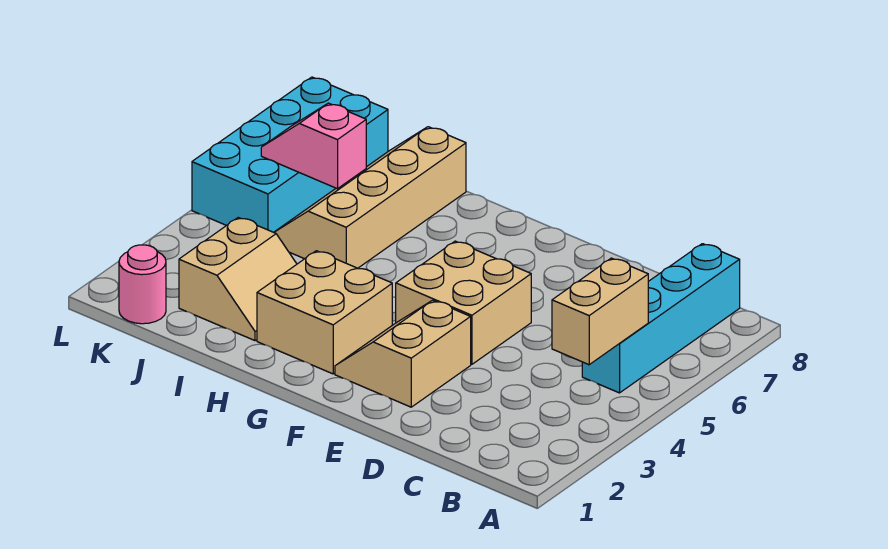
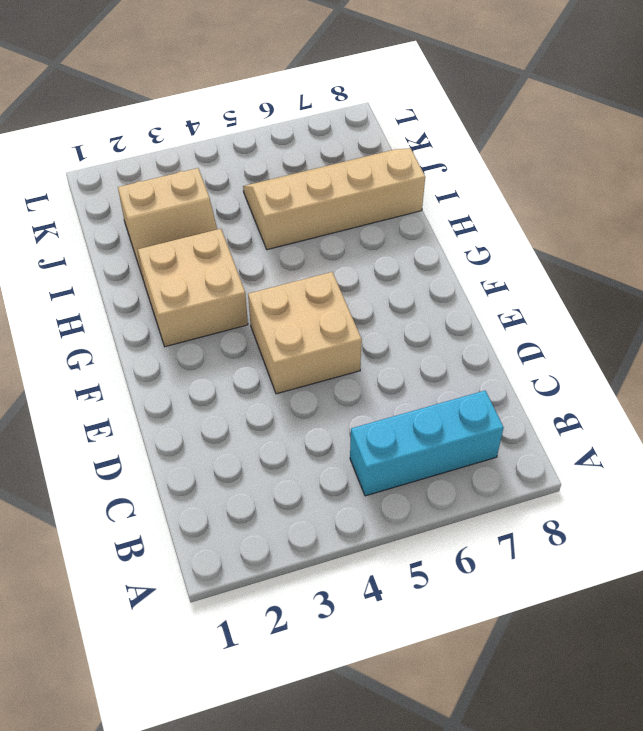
cyan 1x3 brick [350,391,504,496] -> cyan 1x4 brick [582,244,740,393]
none -> tan 2x2 slope [335,300,471,407]
none -> pink 1x1 round brick [119,245,166,324]

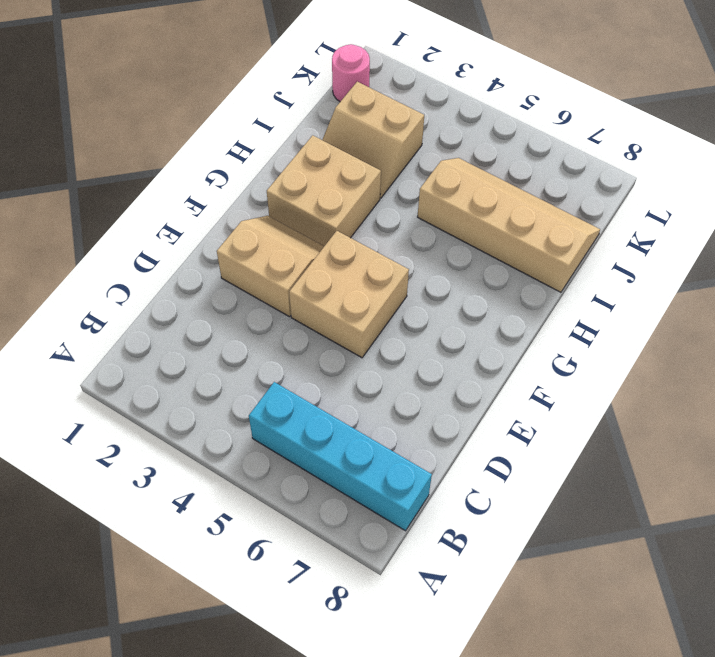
none -> cyan 2x4 brick [192,77,388,232]
none -> tan 1x2 brick [552,258,648,365]

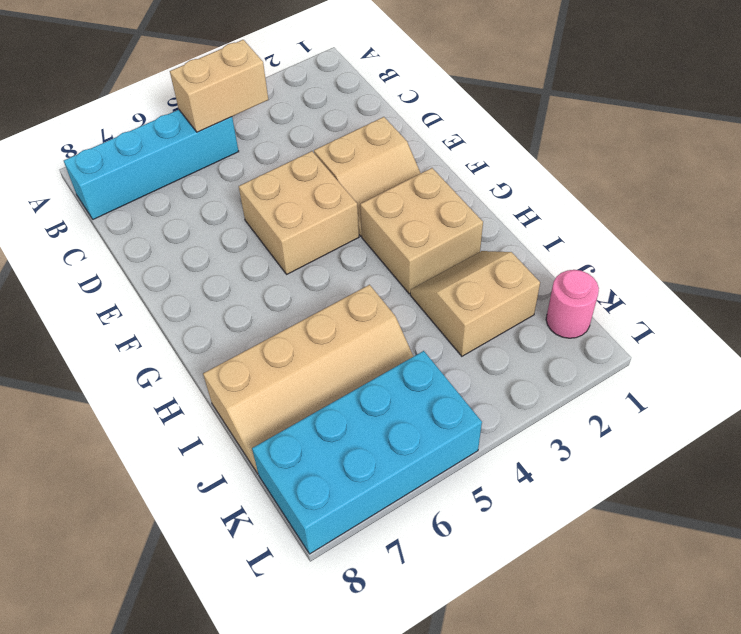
none -> pink 1x2 slope [261,103,366,189]

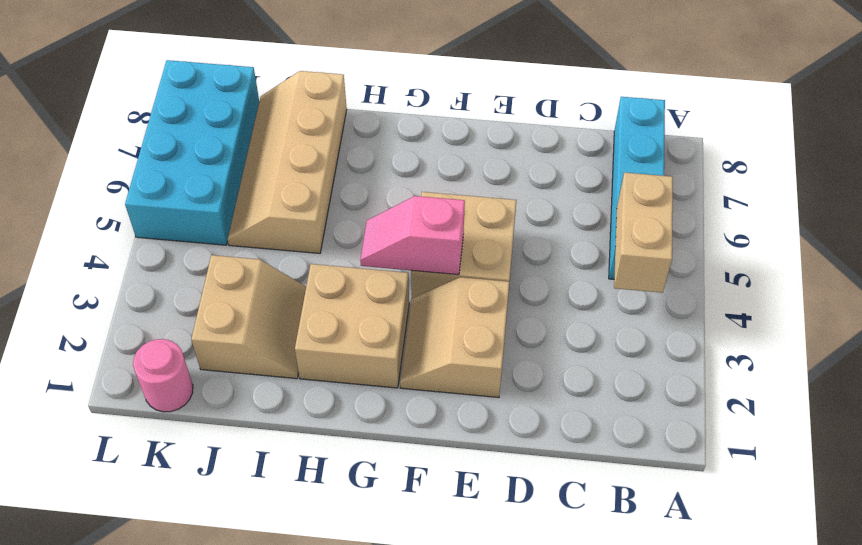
pink 1x2 slope [360,196,465,275] -> pink 1x2 slope moved to [261,103,366,189]

